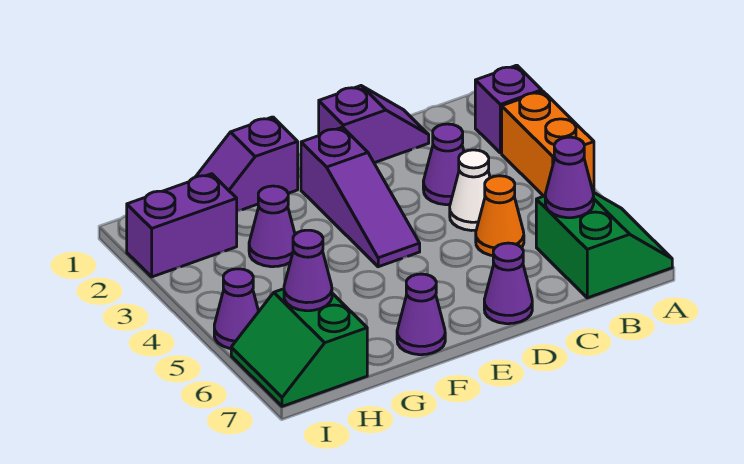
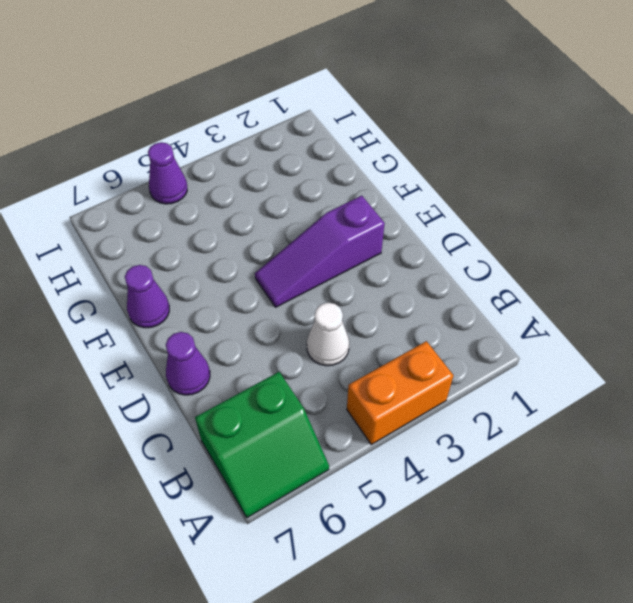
none -> purple 1x1 brick [475,65,542,153]
none -> purple 1x2 slope [319,86,429,163]
none -> purple 1x1 cone [423,124,464,205]

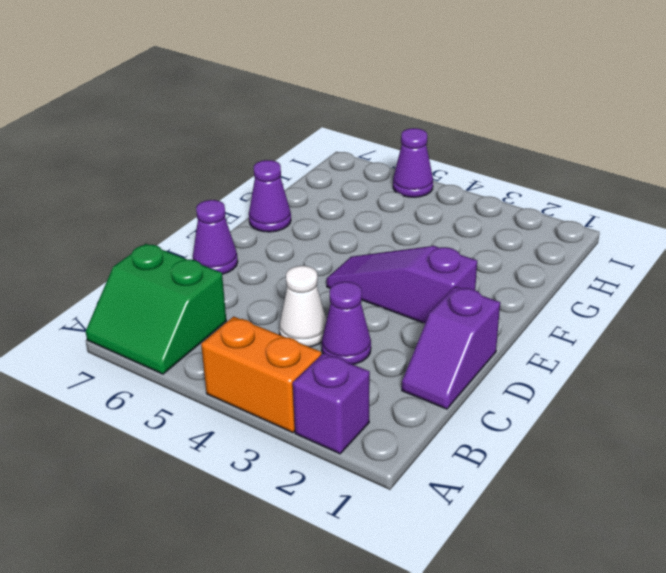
none -> orange 1x1 cone [476,176,524,256]
none -> purple 1x2 slope [196,117,298,211]
none -> purple 1x1 cone [249,186,295,267]

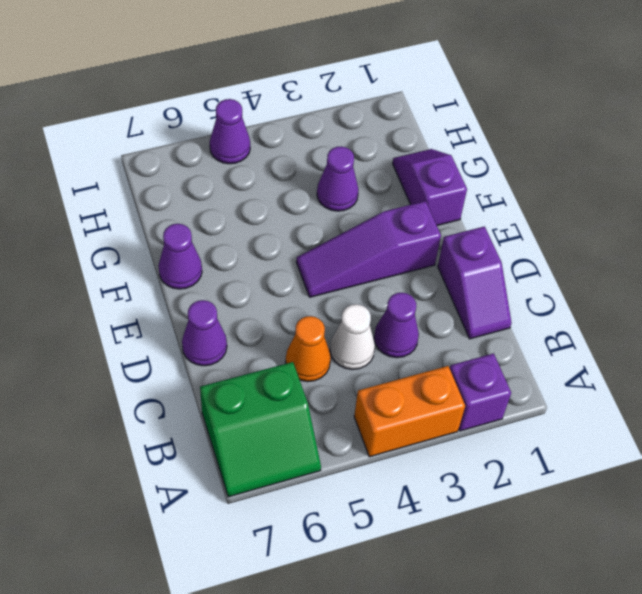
none -> purple 1x2 brick [127,174,237,277]
none -> green 2x2 slope [231,289,367,406]
none -> purple 1x1 cone [545,137,594,218]

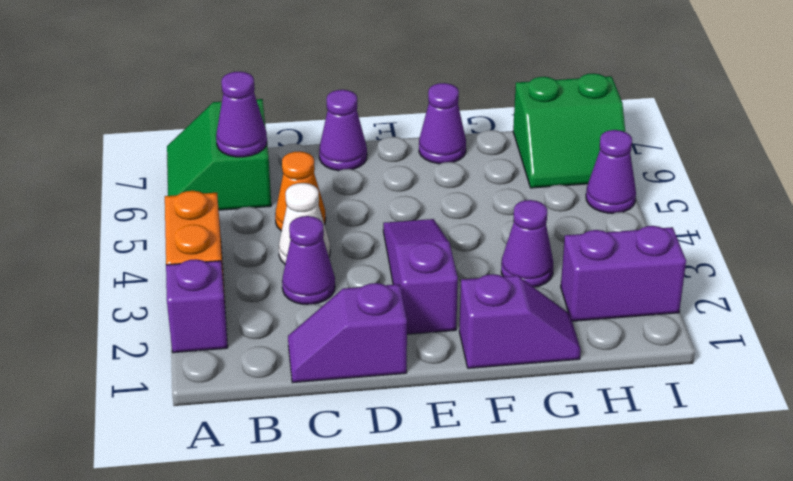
green 2x2 slope [513,73,625,188] -> green 2x2 slope turned to [231,289,367,406]
none -> purple 1x1 cone [284,230,332,311]

